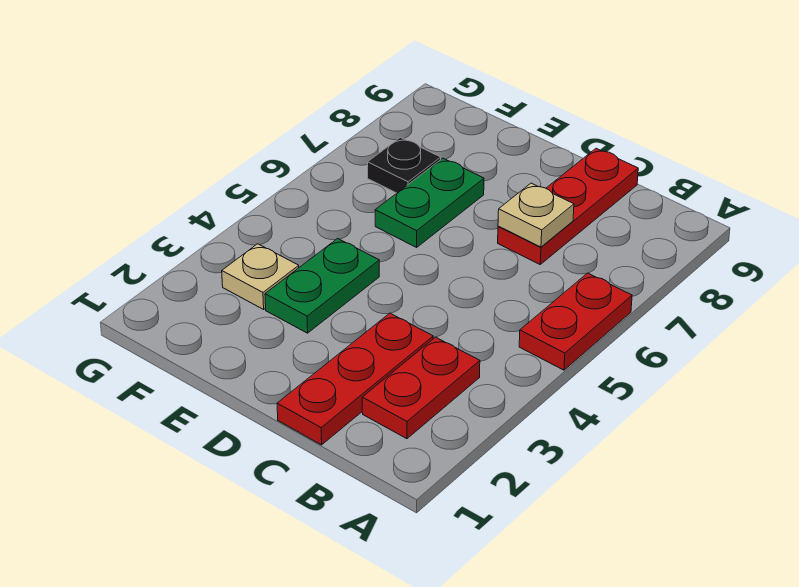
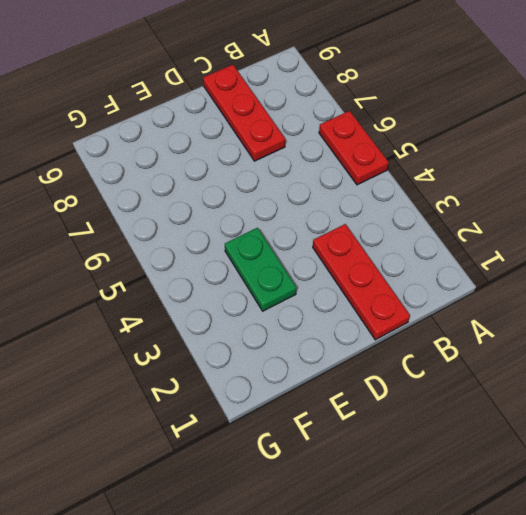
none -> red 1x2 plate [362,337,480,439]
none -> green 1x2 plate [375,158,484,247]

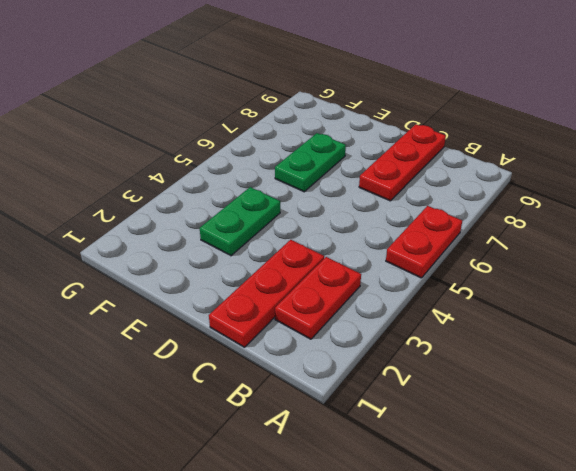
none -> tan 1x1 plate [222,244,299,309]
none -> black 1x1 plate [368,137,441,193]

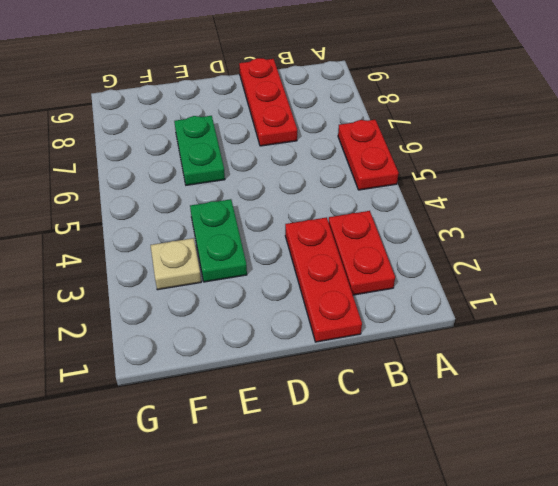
none -> black 1x1 plate [368,137,441,193]
none -> tan 1x1 plate [498,183,574,247]

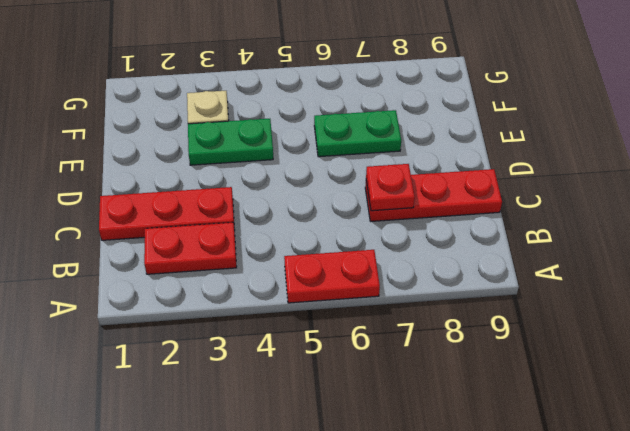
red 1x1 plate [366,164,415,211] -> tan 1x1 plate [498,183,574,247]
none -> black 1x1 plate [368,137,441,193]

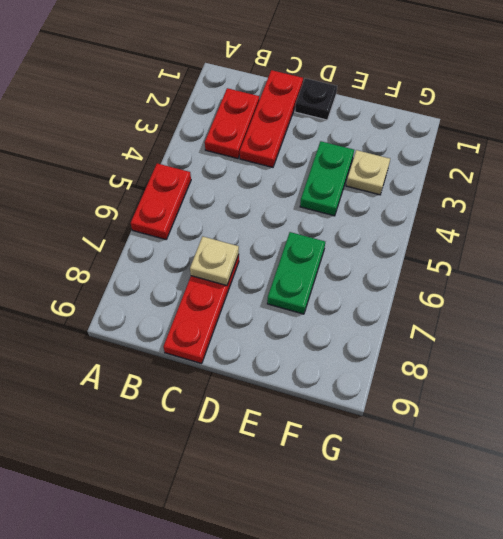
black 1x1 plate [295,78,337,120] -> black 1x1 plate moved to [368,137,441,193]

